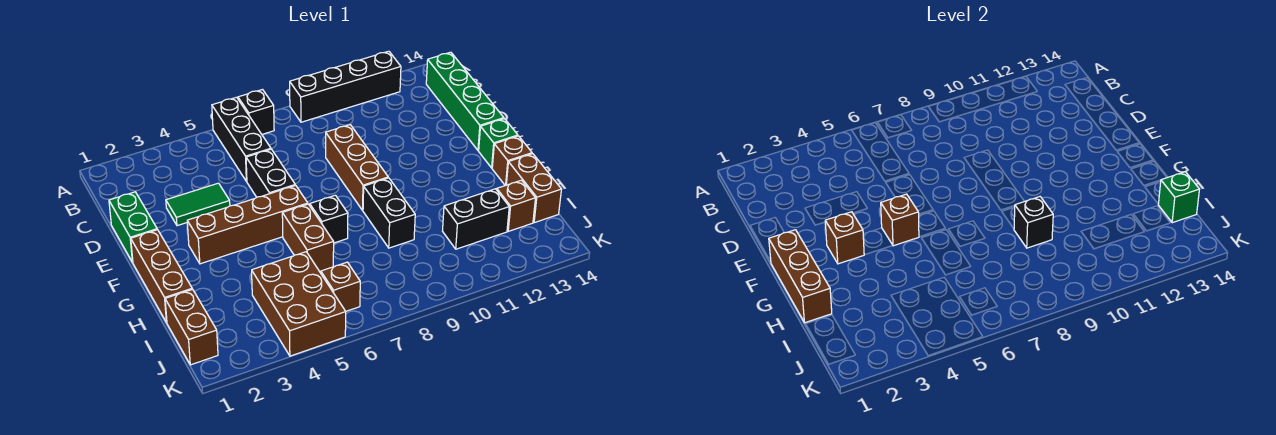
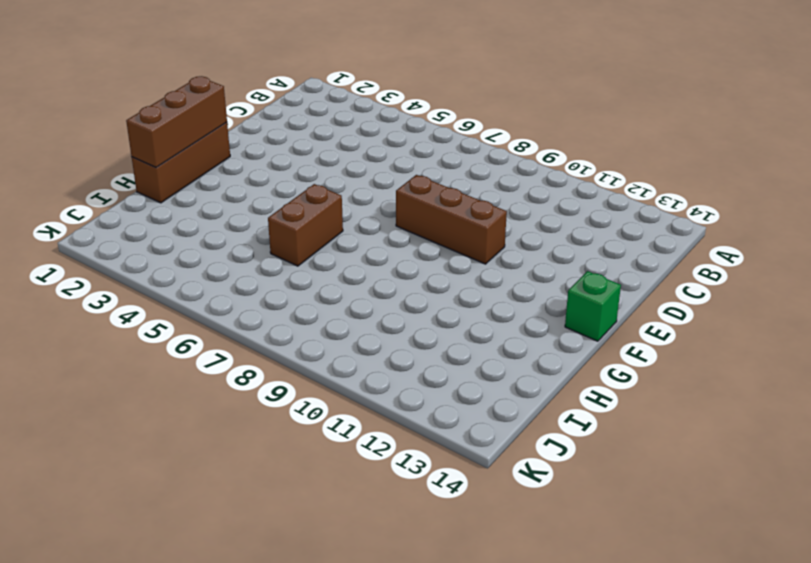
brown 1x3 brick [396,175,507,264] -> brown 1x3 brick turned to [326,125,388,210]
none -> black 1x3 brick [212,97,271,182]
none -> black 1x1 brick [238,90,274,134]
none -> black 1x4 brick [290,51,401,122]

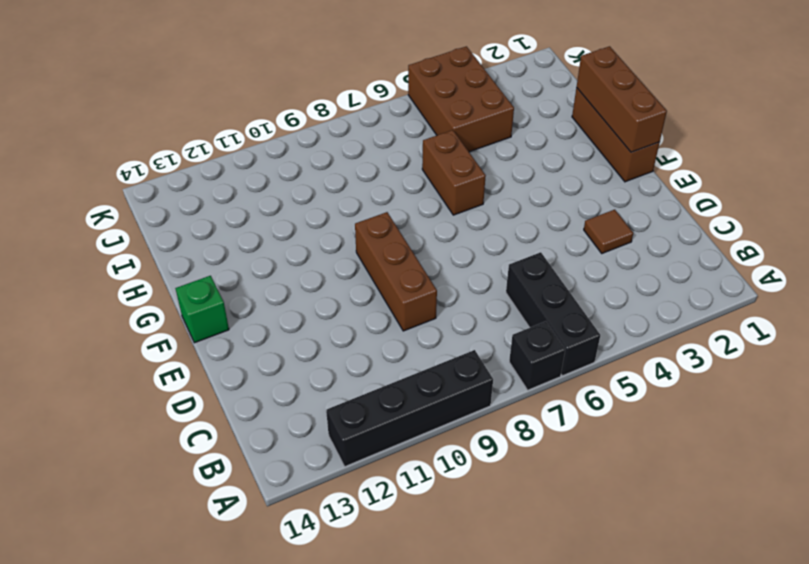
brown 1x1 tile [584,210,633,253] -> green 1x2 tile [166,183,230,226]
none -> green 1x4 brick [426,52,504,151]
none -> green 1x2 brick [109,192,157,262]
none -> black 1x2 brick [246,149,295,197]

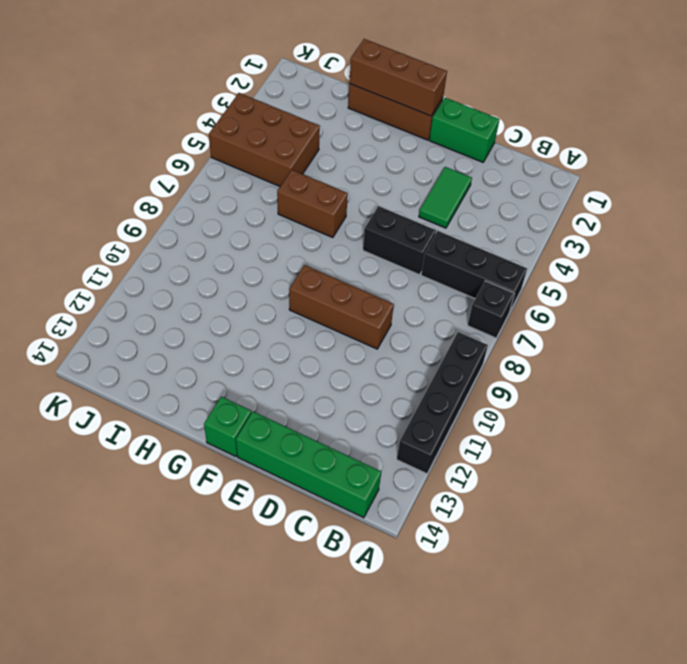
none -> brown 1x4 brick [187,185,308,264]
none -> black 1x1 brick [310,195,348,243]
none -> black 1x2 brick [363,178,415,248]

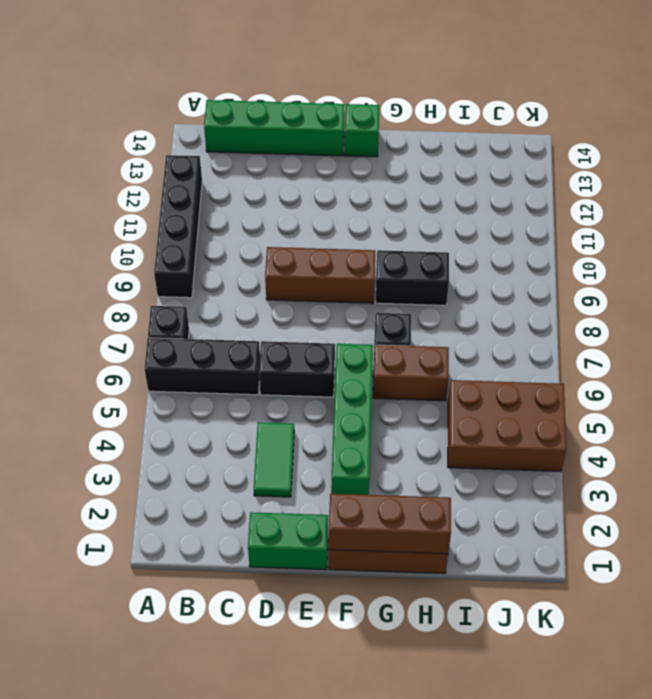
green 1x4 brick [331,344,373,495] -> brown 1x4 brick [187,185,308,264]
none -> brown 1x1 brick [492,136,532,186]
none -> brown 1x2 brick [506,154,562,223]
none -> brown 1x2 brick [165,289,218,365]

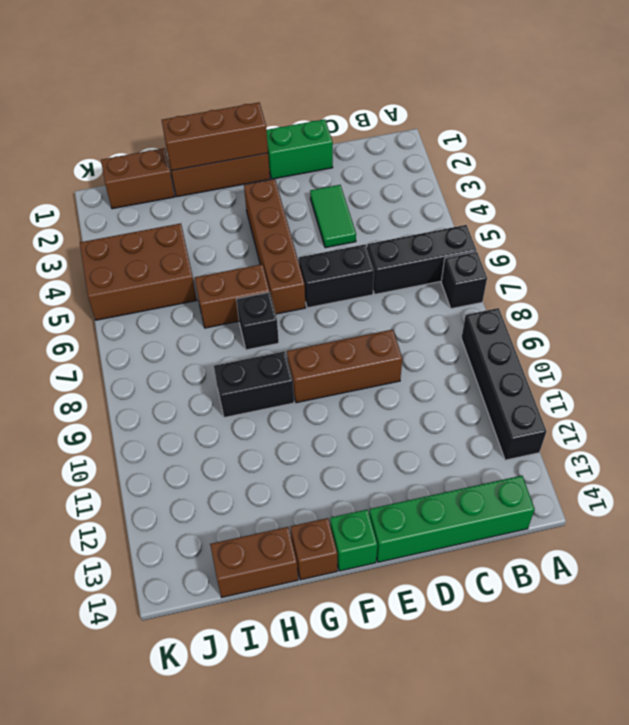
none -> black 1x2 brick [443,189,509,249]
none -> brown 1x1 brick [497,180,535,231]
none -> brown 1x1 brick [321,262,360,311]

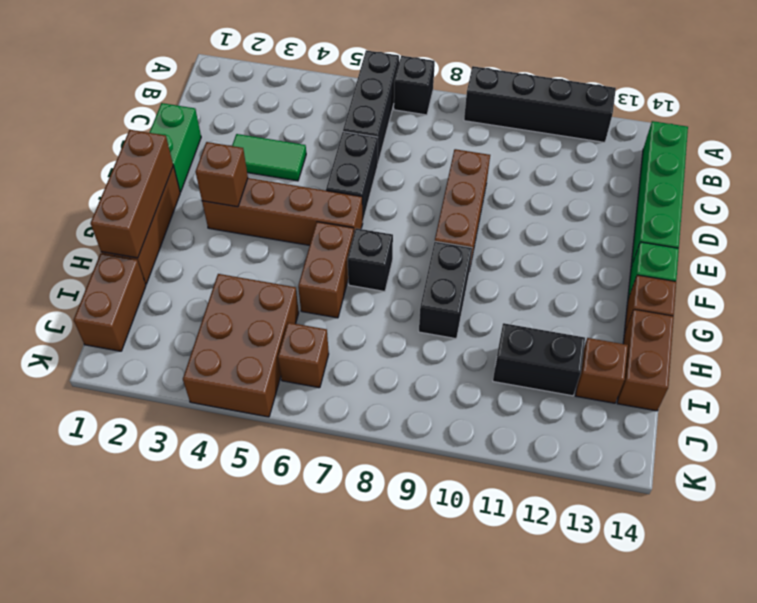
none -> brown 1x1 brick [881,194,919,246]
none -> black 1x1 brick [1014,197,1053,248]
none -> green 1x1 brick [1158,172,1200,223]

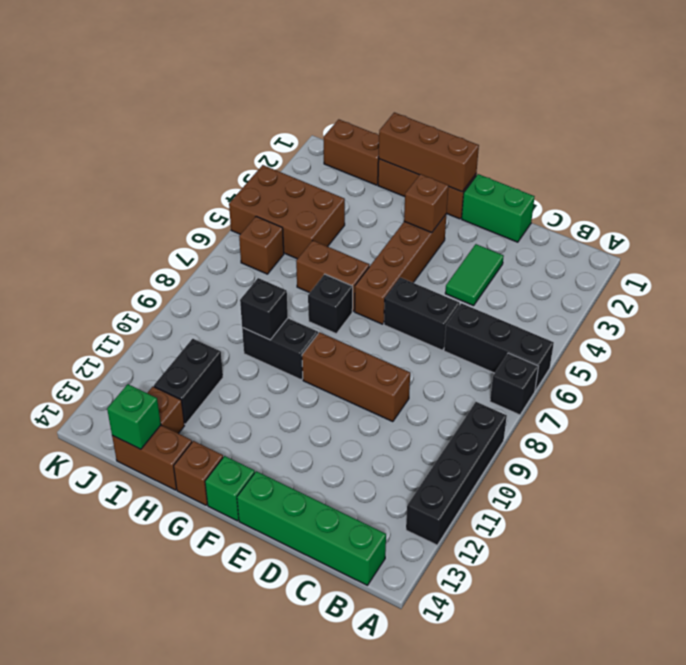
none -> brown 1x1 brick [881,194,919,246]

